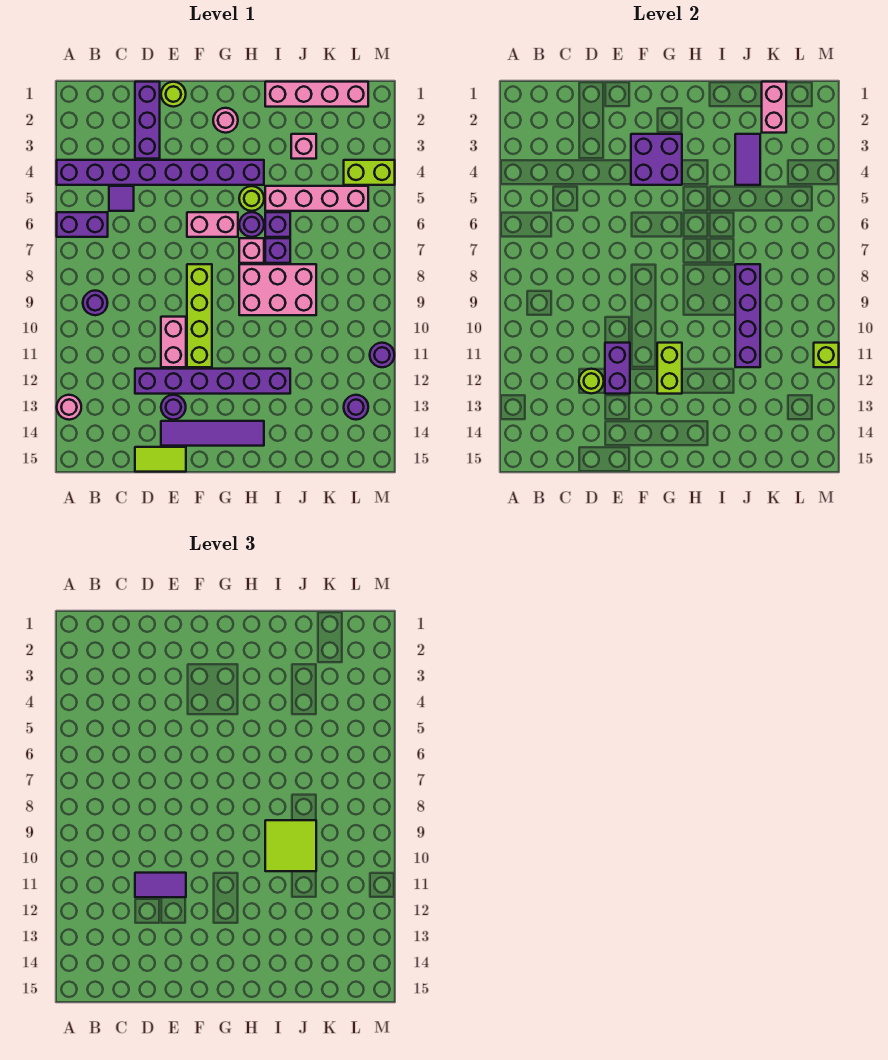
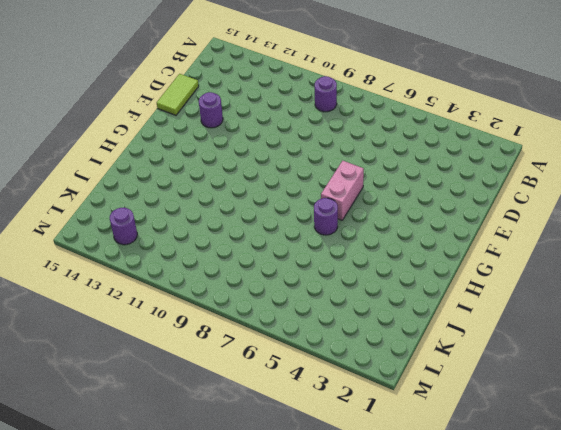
none -> purple 1x8 brick [57,160,264,185]
none -> purple 1x2 brick [57,212,108,237]
none -> pink 1x1 round brick [57,395,81,420]
none -> purple 1x1 tile [109,186,134,211]

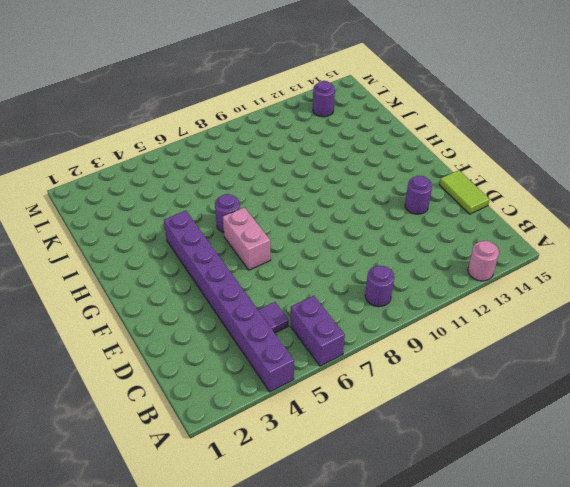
none -> purple 1x3 brick [135,82,160,159]
none -> purple 1x6 brick [135,369,290,394]
none -> lime 1x1 round brick [161,82,186,107]
none -> pink 1x2 brick [161,317,186,367]

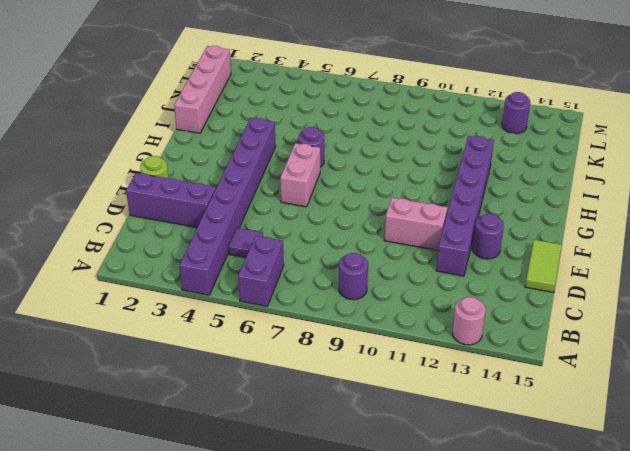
none -> purple 1x4 tile [161,421,264,446]
none -> lime 1x4 brick [187,264,212,367]
none -> pink 1x1 round brick [213,108,238,133]
none -> lime 1x1 round brick [239,186,264,211]

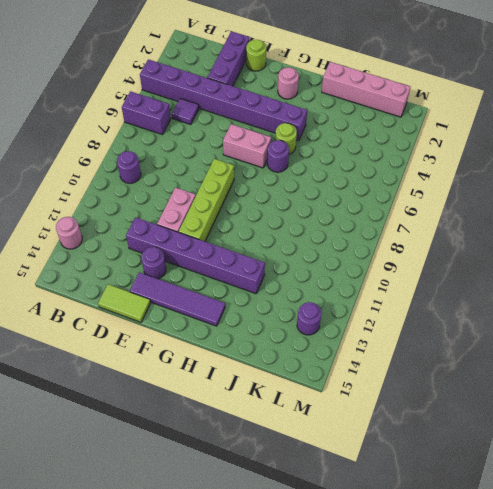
none -> pink 1x1 brick [239,238,264,263]
none -> pink 2x3 brick [239,264,316,315]
none -> pink 1x4 brick [265,186,368,211]
none -> purple 1x1 brick [265,212,290,237]

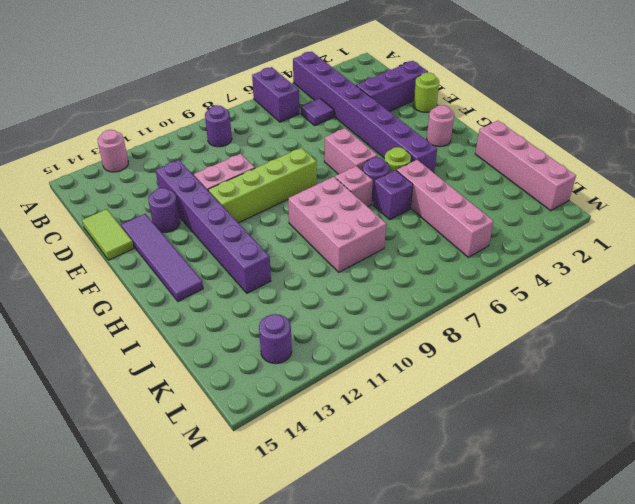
none -> purple 1x1 brick [265,238,290,263]
none -> pink 1x1 brick [291,134,316,159]
none -> lime 1x2 brick [344,160,395,185]
none -> purple 1x1 round brick [370,343,394,367]

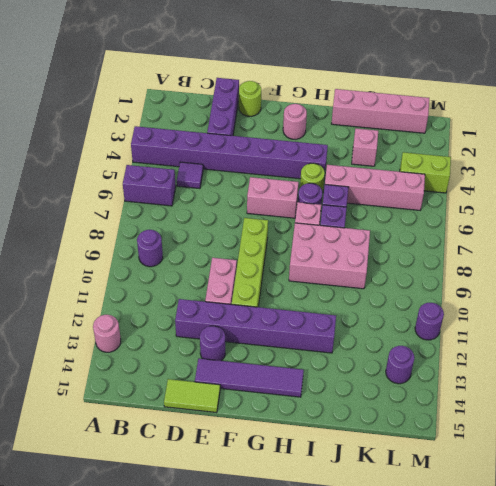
none -> lime 1x1 round brick [579,369,604,394]
none -> purple 1x2 brick [605,343,630,394]
none -> purple 2x2 brick [631,134,682,185]
none -> lime 1x2 brick [657,343,682,394]

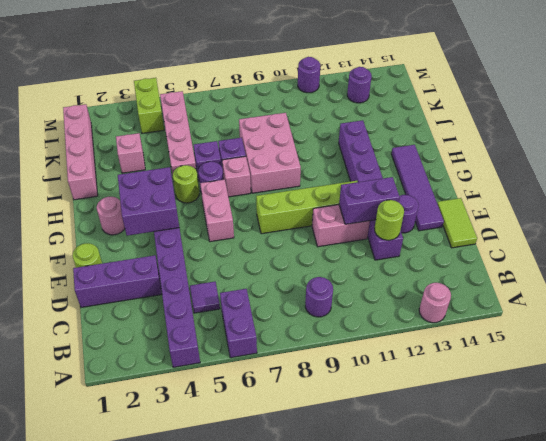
none -> lime 1x2 brick [657,343,682,394]
none -> purple 1x2 tile [735,134,760,185]
none -> purple 1x4 brick [735,264,760,367]
none -> pink 1x2 brick [762,82,786,133]

